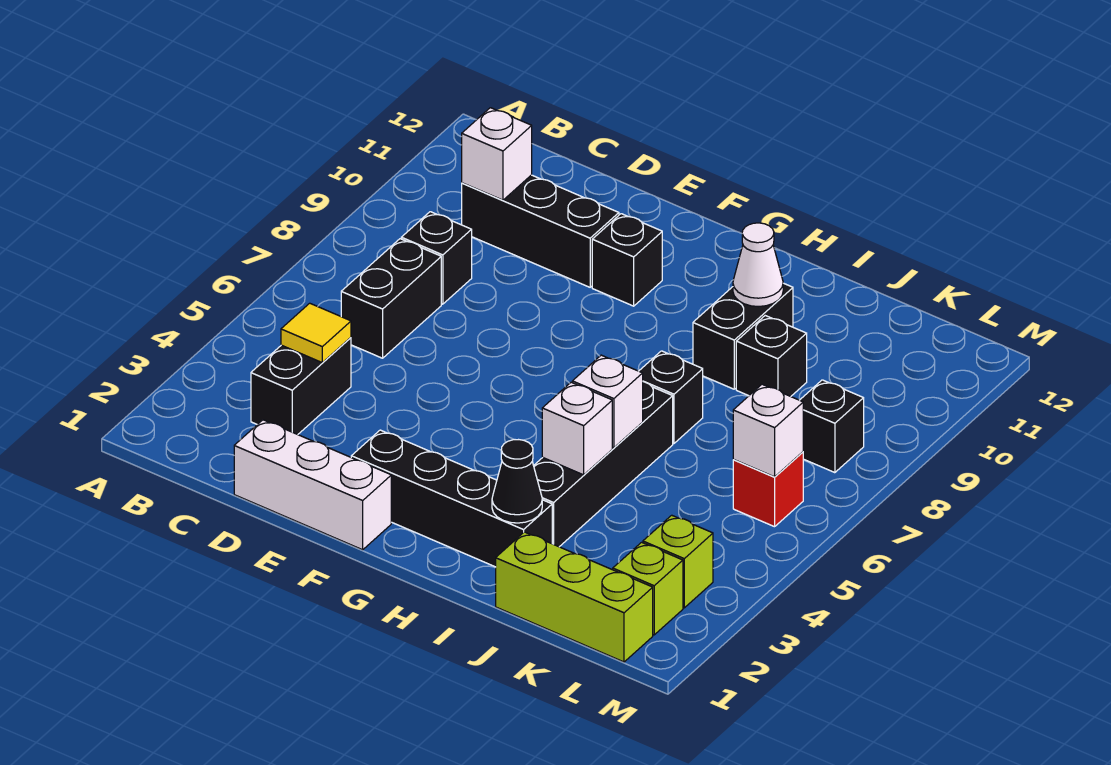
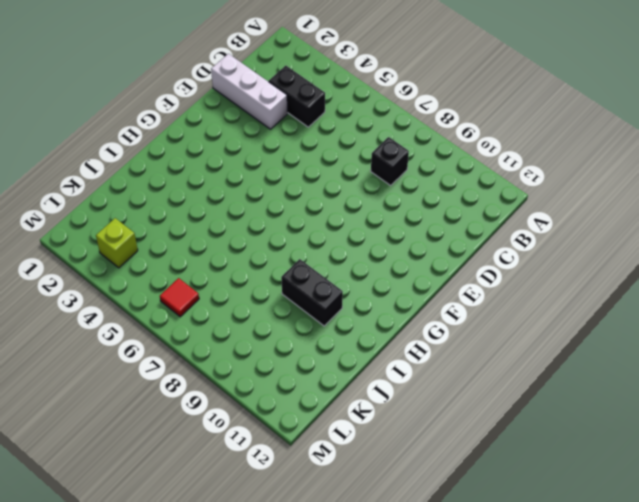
white 1x3 brick [211,54,288,129] -> white 1x3 brick turned to [234,420,391,550]
red 1x1 tile [160,278,199,317] -> red 1x1 brick [733,452,803,527]
none -> black 1x2 brick [341,239,441,358]
none -> black 1x3 brick [462,175,619,287]
none -> black 1x4 brick [351,430,552,567]

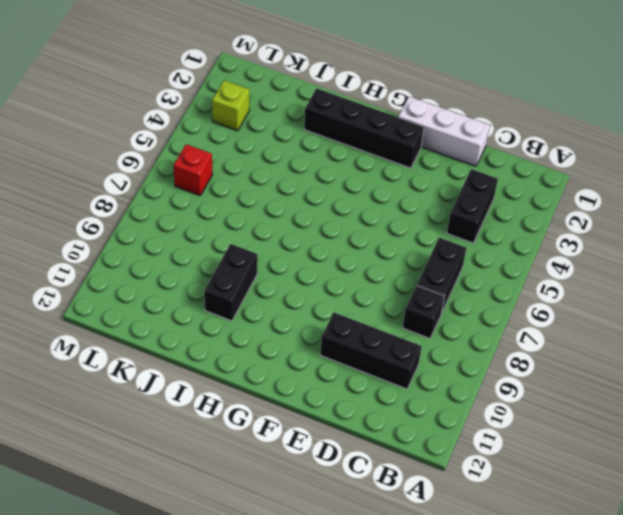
none -> black 1x1 brick [592,214,662,306]
none -> black 1x4 brick [534,382,673,547]
none -> black 1x1 brick [639,351,703,443]

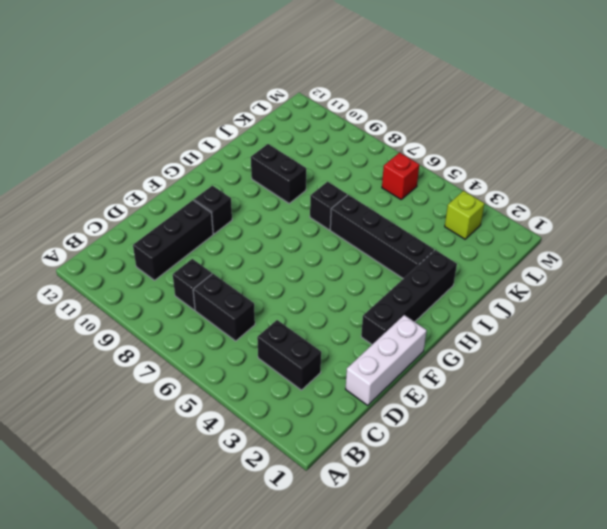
none -> lime 1x3 brick [496,532,653,662]
none -> black 1x1 brick [736,316,807,396]
none -> lime 1x1 brick [613,542,683,635]

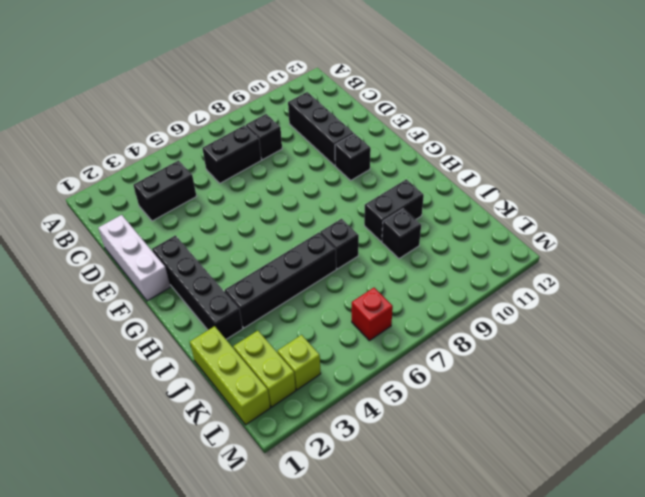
lime 1x2 brick [234,331,296,407] -> lime 1x1 brick [613,542,683,635]
none -> black 1x1 brick [800,380,864,473]
none -> yellow 1x1 tile [281,303,351,362]
none -> white 1x1 brick [462,108,532,200]

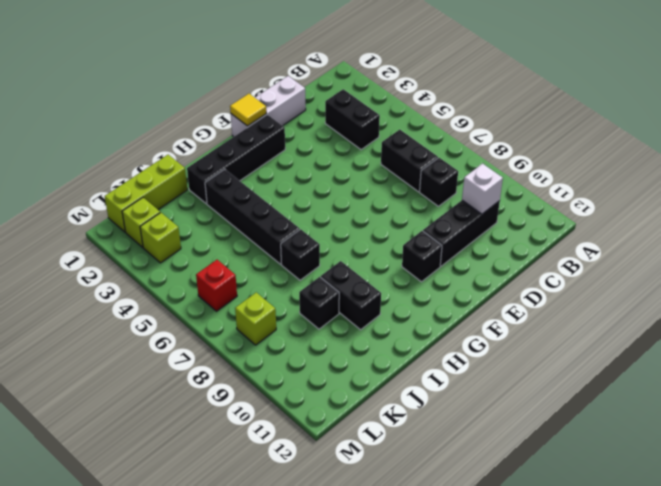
yellow 1x1 tile [230,94,266,126] -> yellow 1x1 tile moved to [281,303,351,362]
lime 1x1 brick [235,292,276,345] -> black 1x1 brick [800,380,864,473]
none -> black 1x1 cone [492,440,542,523]
none -> white 1x1 brick [542,382,612,475]
none -> white 1x1 brick [572,355,643,448]

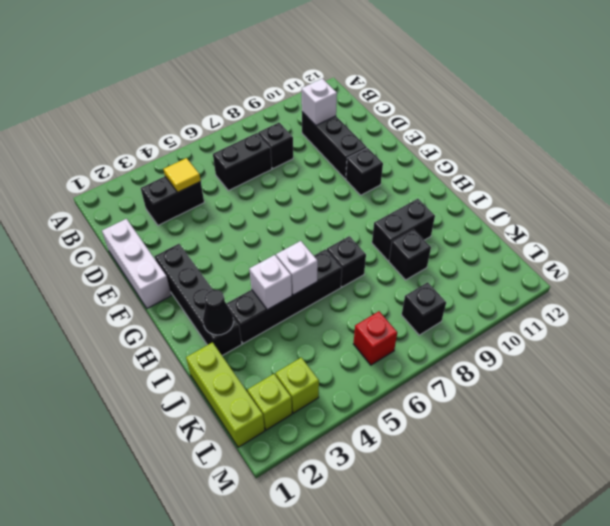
none -> white 1x1 cone [733,223,783,307]
none -> white 1x1 brick [733,384,803,477]

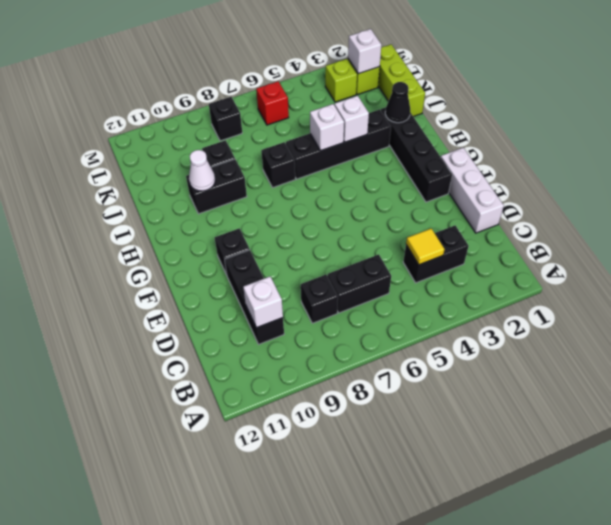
white 1x1 brick [348,29,381,74] -> white 1x1 brick moved to [733,384,803,477]

